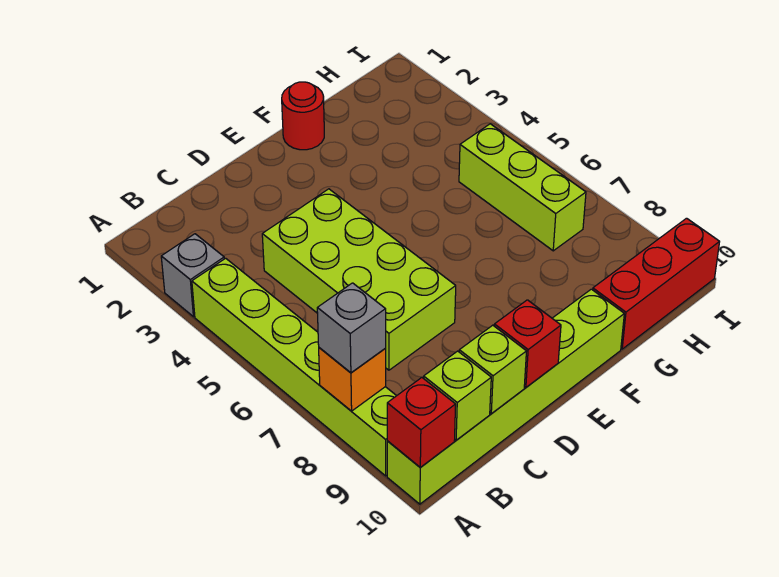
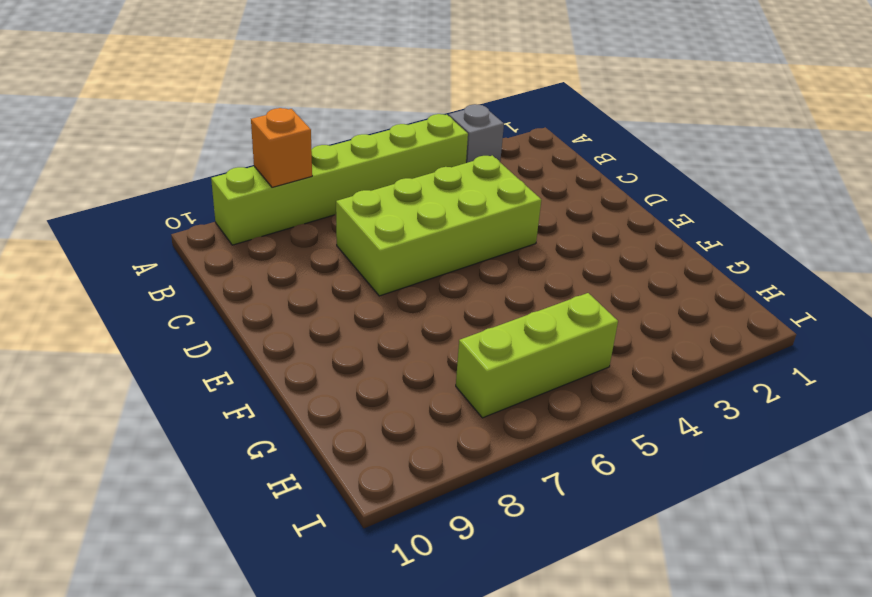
none -> lime 1x6 brick [387,289,624,504]
none -> red 1x1 round brick [282,82,324,150]
none -> red 1x3 brick [593,218,719,349]

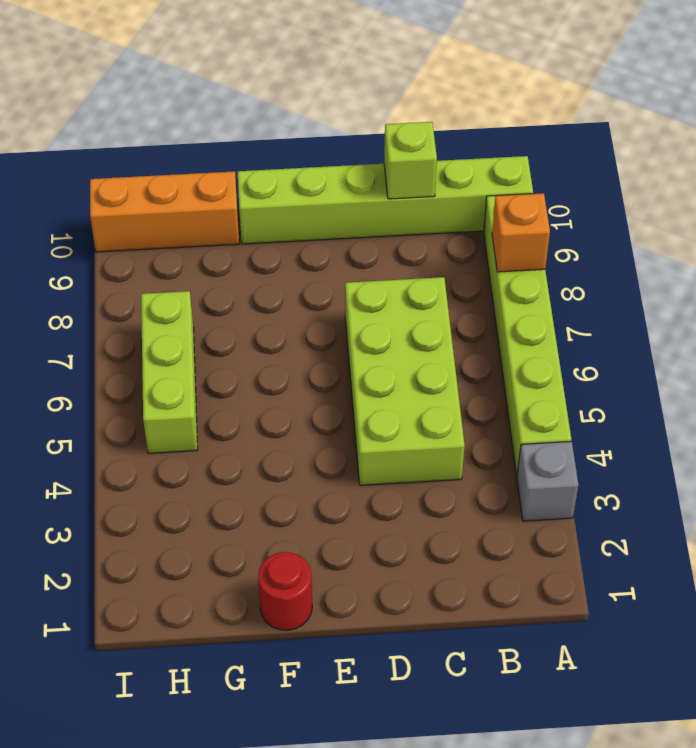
orange 1x3 brick [90,171,239,252] -> red 1x3 brick [593,218,719,349]
none -> red 1x1 brick [387,378,456,467]
none -> lime 1x1 brick [424,351,491,440]
none -> red 1x1 brick [494,300,561,387]

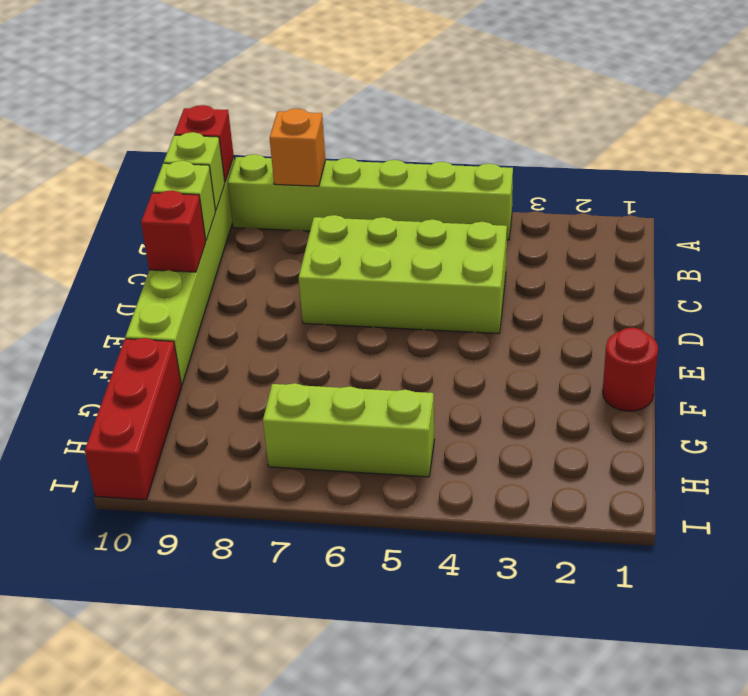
none -> grey 1x1 brick [161,234,224,317]
none -> grey 1x1 brick [317,283,386,373]

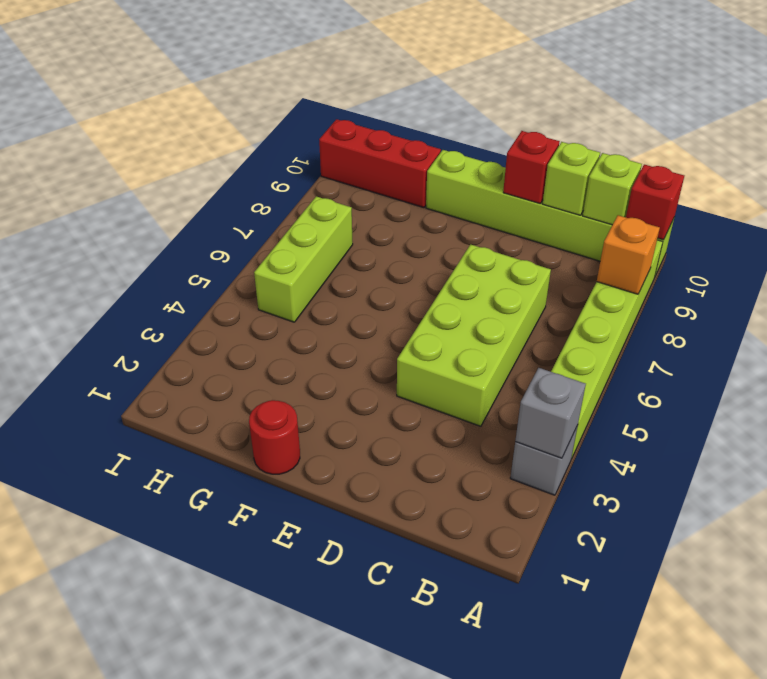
grey 1x1 brick [515,368,586,458] -> grey 1x1 brick moved to [317,283,386,373]

